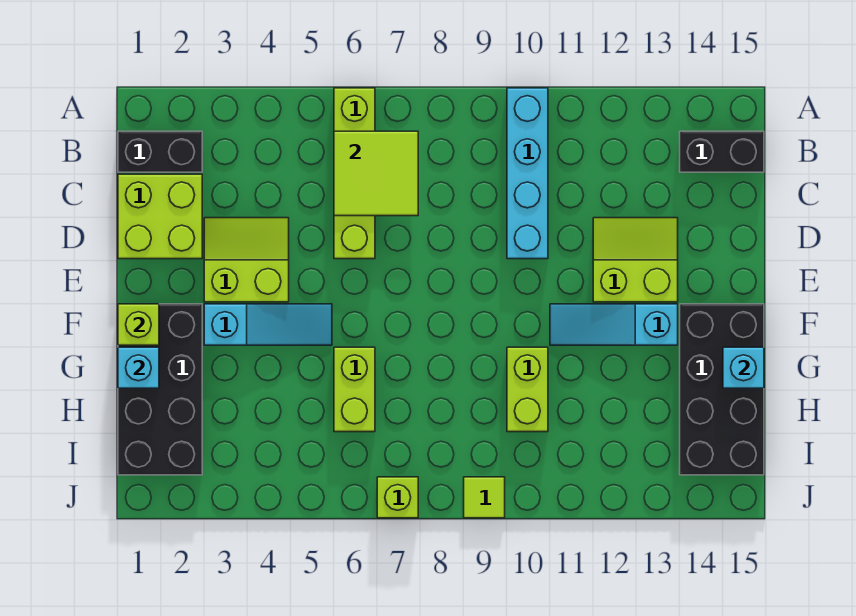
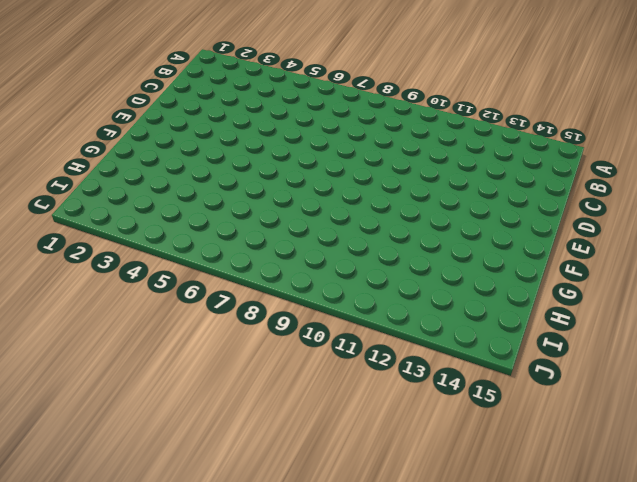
none -> lime 1x4 brick [334,88,375,259]
none -> cyan 1x4 brick [507,88,548,259]
none -> black 1x2 brick [118,131,202,172]

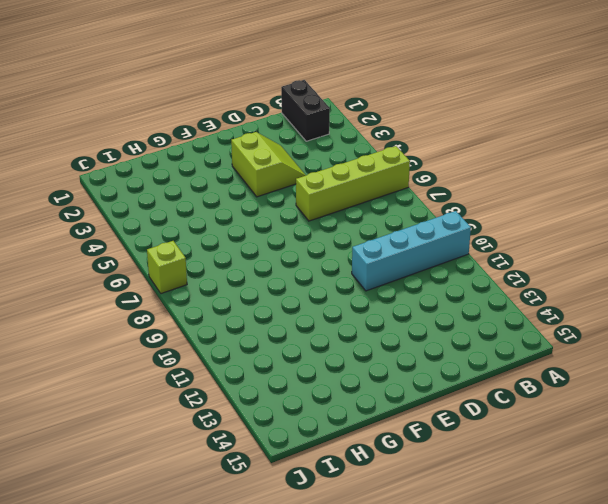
none -> black 1x2 brick [680,131,764,172]
none -> lime 2x2 brick [118,174,202,259]
none -> lime 2x2 slope [593,218,678,302]

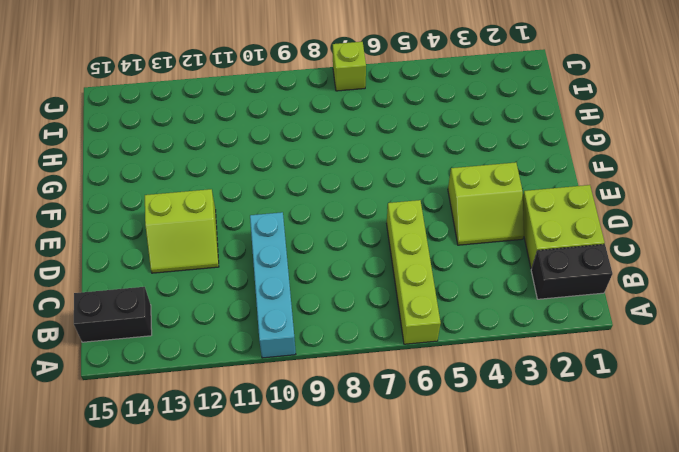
none -> black 2x4 brick [118,304,202,475]
none -> cyan 1x3 slope [204,304,332,345]
none -> cyan 1x3 slope [550,304,678,345]

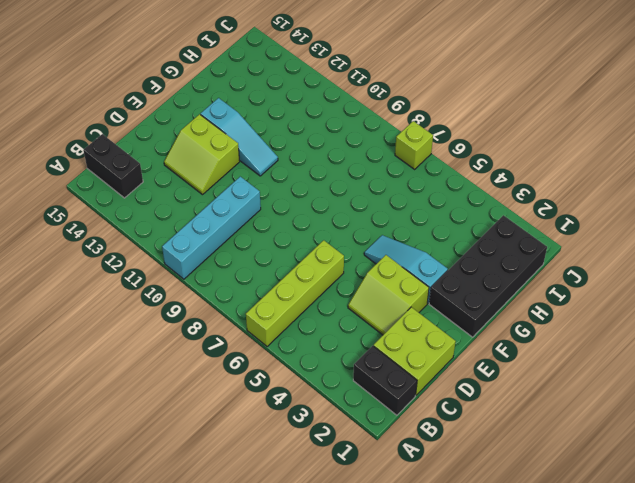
none -> black 2x4 brick [680,304,764,475]
none -> lime 1x2 brick [334,347,375,432]
none -> lime 1x2 brick [507,347,548,432]

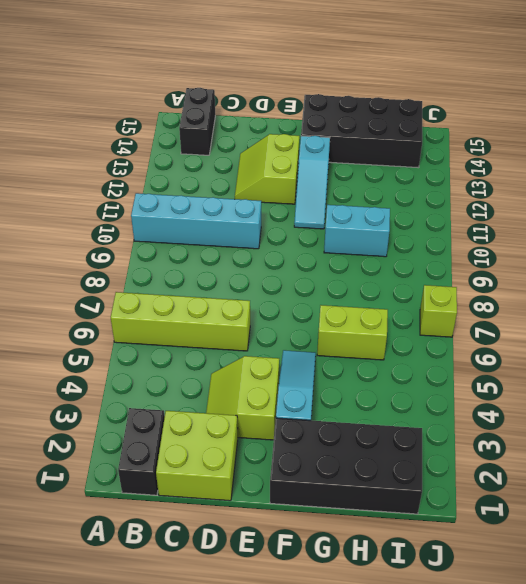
cyan 1x2 brick [324,205,390,257] -> lime 1x2 brick [507,347,548,432]
none -> lime 1x1 tile [464,477,505,518]
none -> lime 2x2 tile [334,131,418,216]
none -> lime 1x1 brick [118,304,159,345]

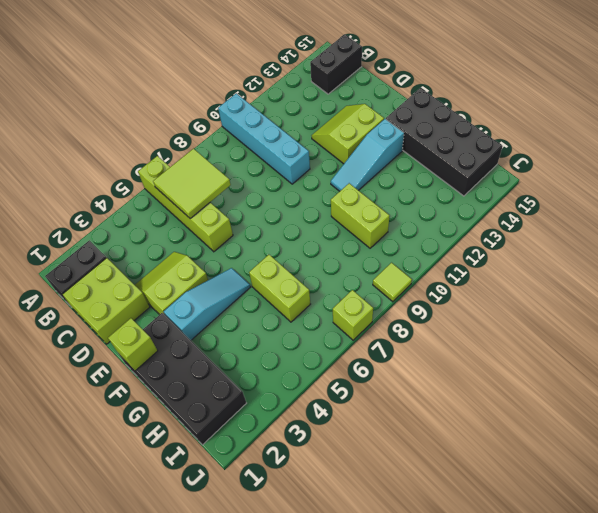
none -> cyan 1x1 brick [118,347,159,388]
none -> cyan 1x1 brick [723,347,764,388]

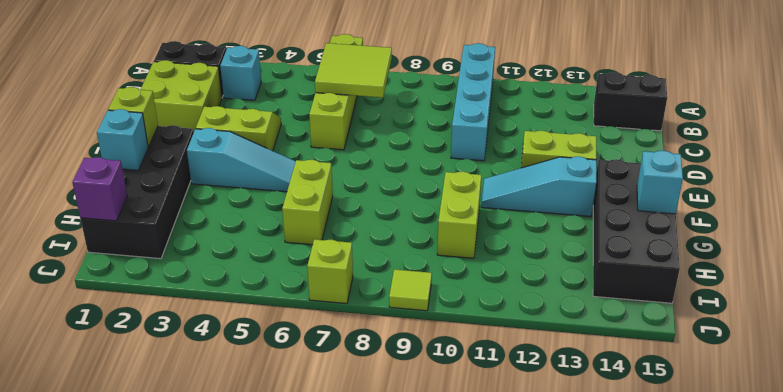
cyan 1x1 brick [220,46,261,100] -> none
purple 1x1 brick [72,157,127,221] -> none

